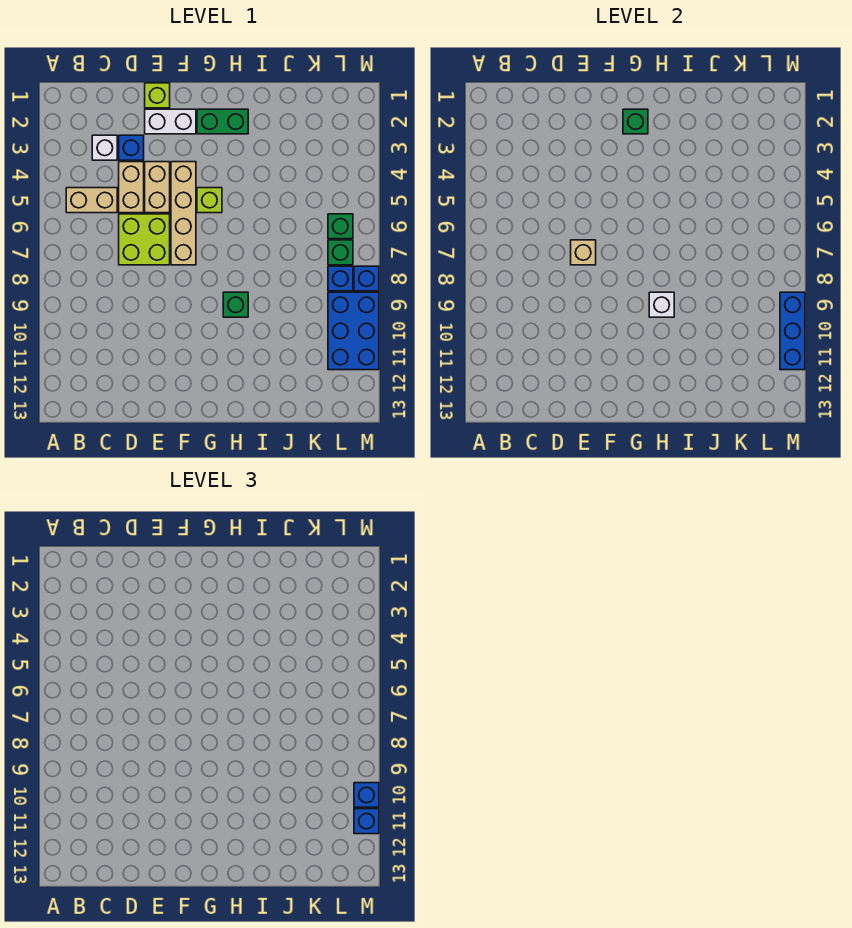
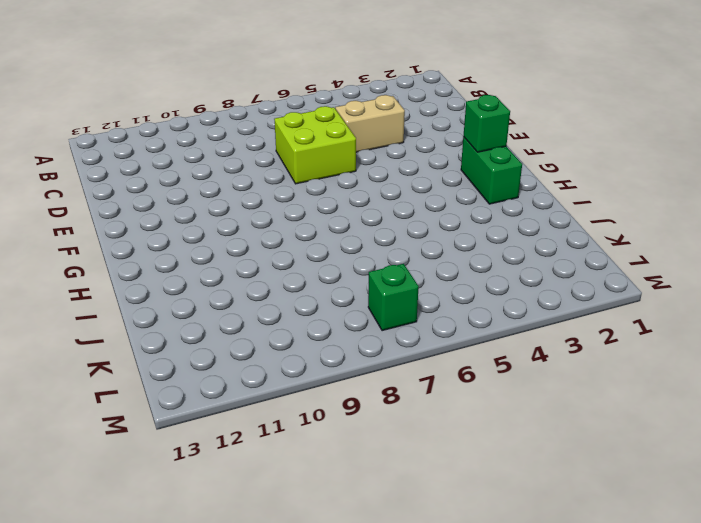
none -> tan 1x2 brick [66,188,117,213]
none -> white 1x1 brick [92,135,117,160]
none -> blue 1x1 brick [119,135,144,160]

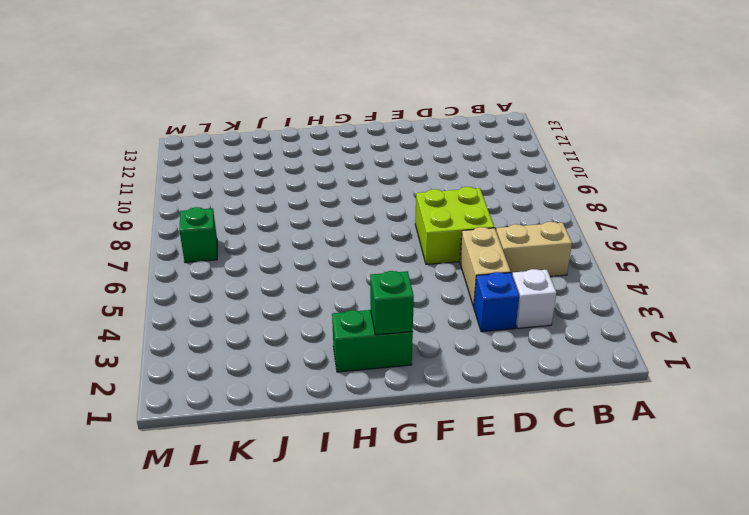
none -> lime 1x1 brick [145,83,170,108]
none -> white 1x2 brick [145,109,196,134]
none -> tan 1x2 brick [145,162,170,213]

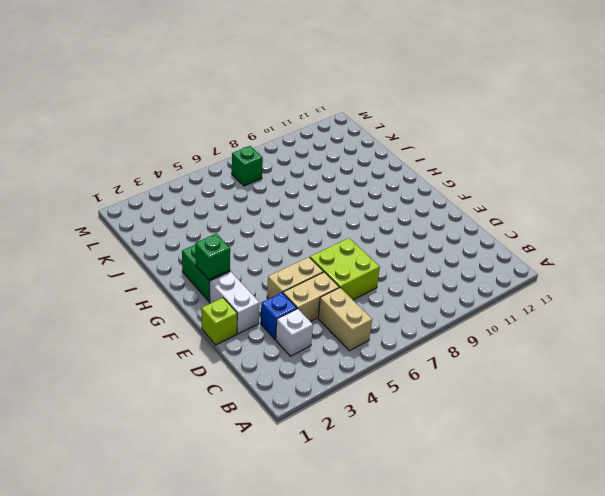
none -> tan 1x4 brick [171,162,196,265]
none -> lime 1x1 brick [197,188,222,213]
none -> green 1x1 brick [223,292,248,317]

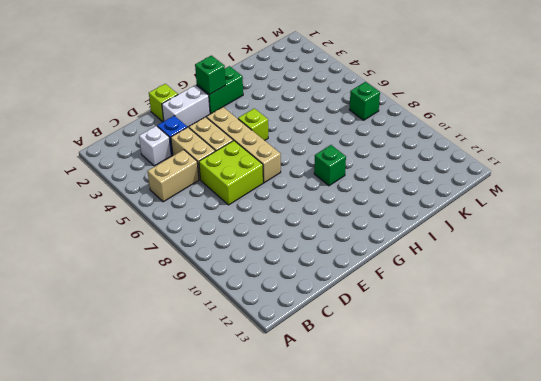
none -> green 1x1 brick [328,214,353,239]
none -> blue 1x1 brick [328,266,353,291]
none -> blue 2x3 brick [328,292,379,370]

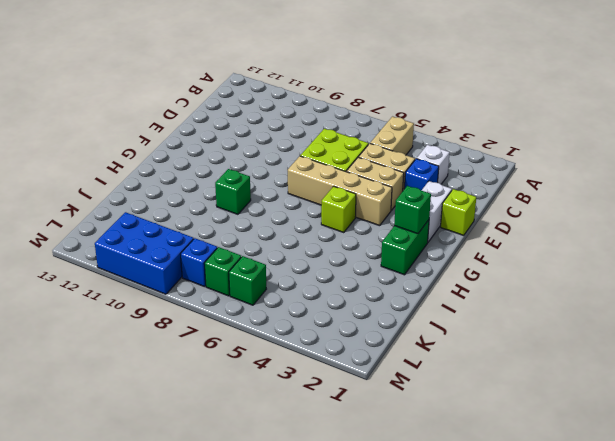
none -> blue 1x1 brick [354,266,379,291]
none -> tan 1x1 brick [571,240,596,265]
none -> white 1x1 brick [649,292,674,317]

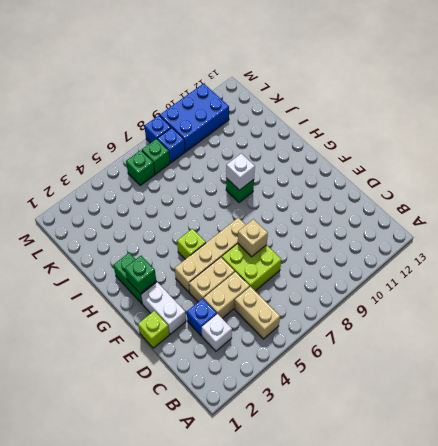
none -> blue 1x3 brick [780,292,805,370]
none -> blue 1x1 brick [354,783,379,807]
none -> blue 1x1 brick [354,809,379,834]

